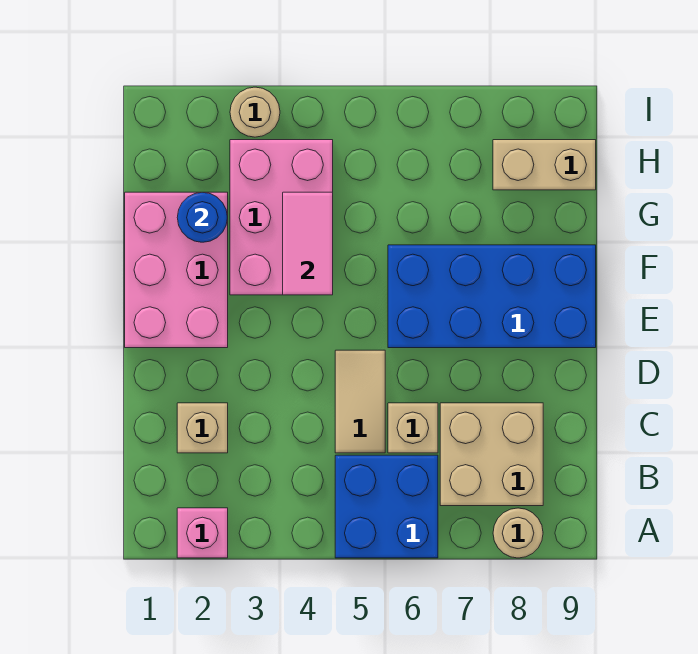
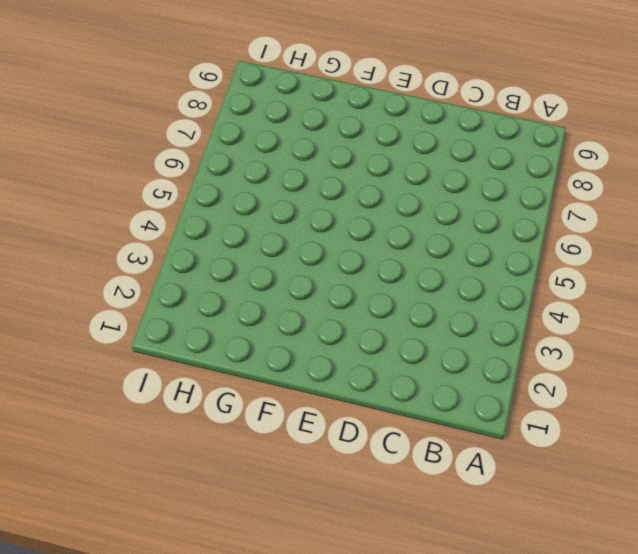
none -> pink 1x1 brick [177,508,228,558]
none -> blue 2x2 brick [335,455,438,558]
none -> tan 1x1 round brick [493,508,543,558]

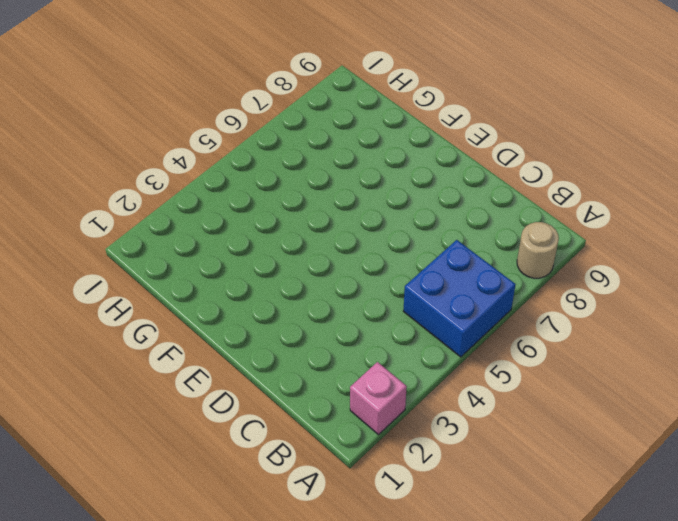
none -> tan 2x2 brick [440,403,543,506]
none -> tan 1x1 brick [177,403,228,453]
none -> tan 1x2 tile [335,350,385,453]

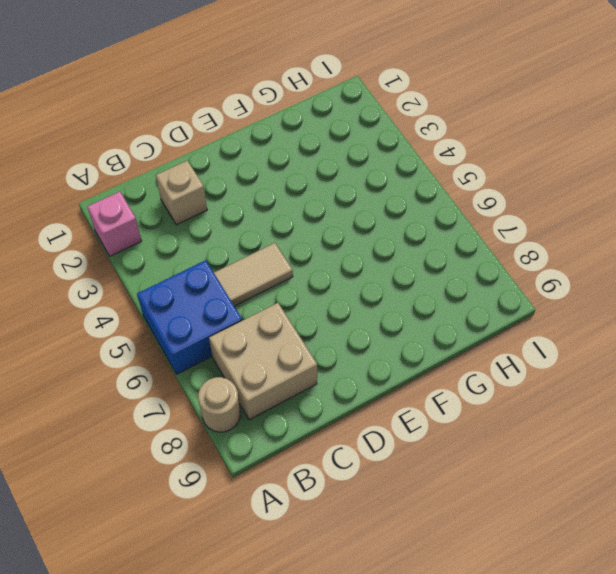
none -> tan 1x1 brick [388,403,438,453]
none -> pink 2x3 brick [125,192,228,348]
none -> blue 2x4 brick [388,245,596,348]

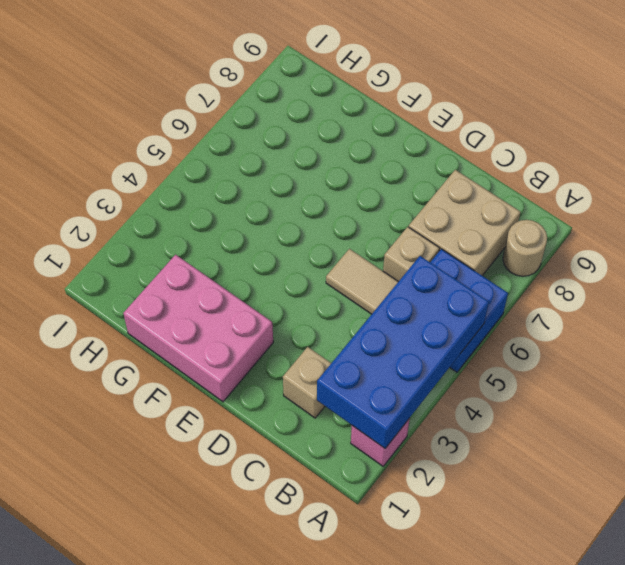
blue 2x4 brick [317,256,489,448] -> blue 2x4 brick moved to [388,245,596,348]
none -> pink 2x3 brick [230,140,333,295]
none -> tan 1x2 brick [493,140,596,190]
none -> tan 1x1 round brick [230,87,280,137]

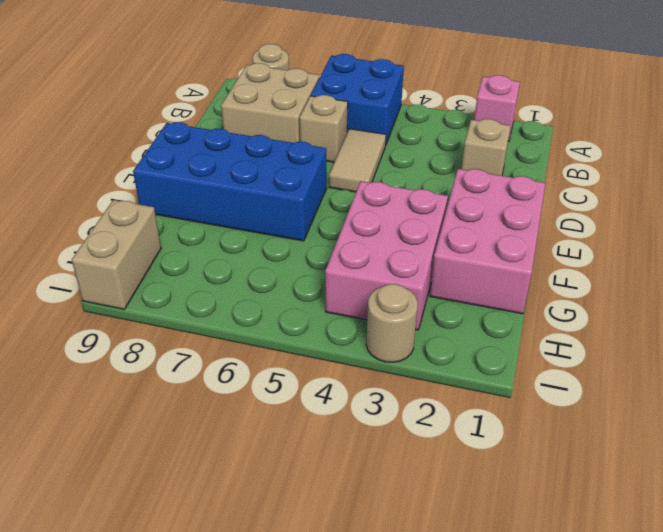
tan 1x2 brick [72,200,161,309] -> tan 1x2 brick turned to [493,140,596,190]
none -> pink 1x2 tile [283,192,333,295]
none -> blue 1x1 round brick [177,192,227,242]

